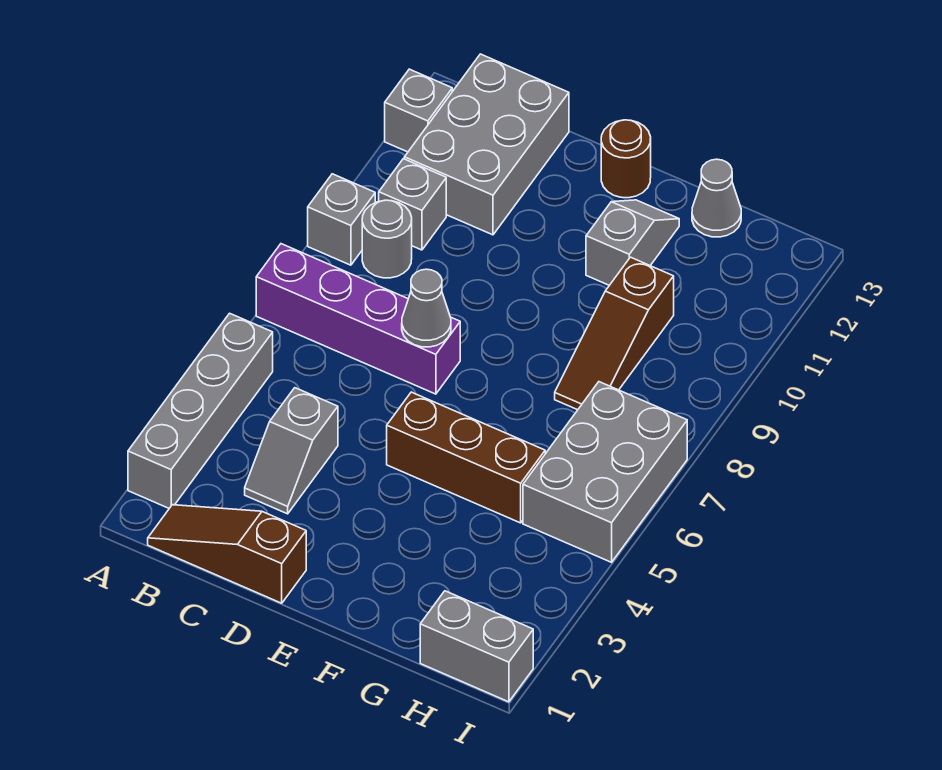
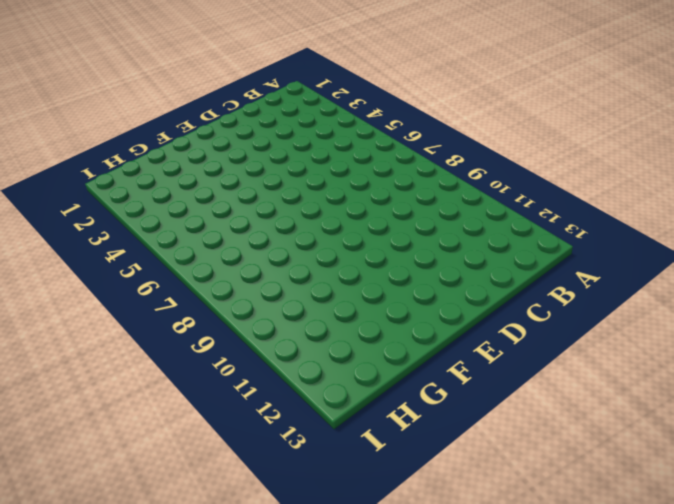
none -> grey 1x4 brick [128,313,273,508]
none -> purple 1x4 brick [256,244,460,394]
none -> grey 1x1 brick [308,174,375,265]

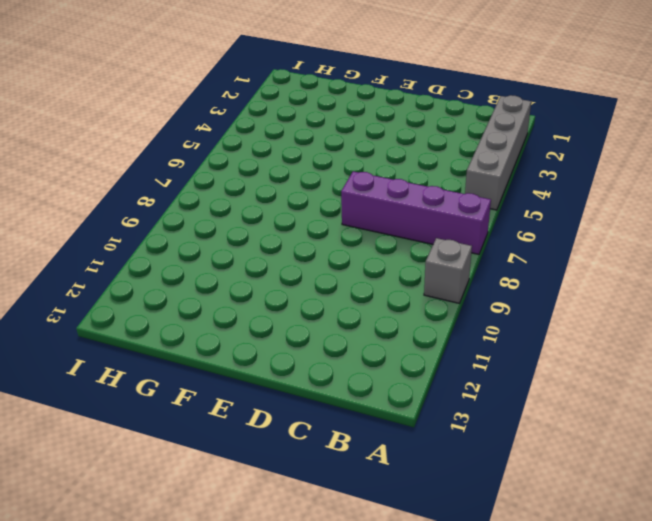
none -> grey 1x1 brick [385,69,452,152]
none -> brown 1x3 slope [148,505,306,603]
none -> grey 1x1 round brick [362,200,412,278]

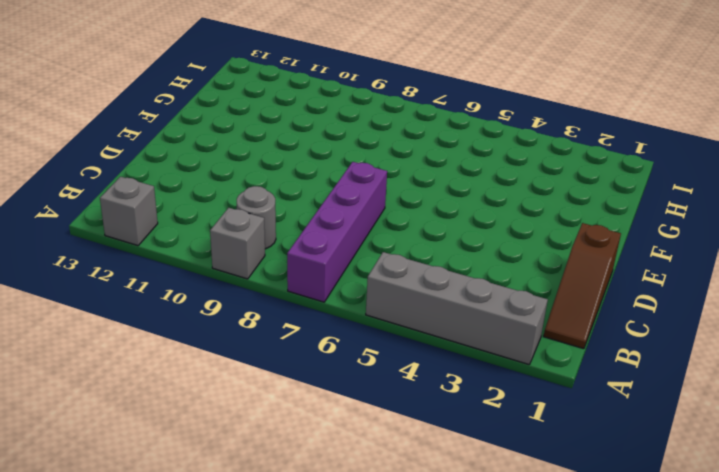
none -> grey 1x1 brick [379,159,446,250]
none -> grey 2x3 brick [404,54,569,235]
none -> grey 1x2 slope [245,388,338,514]

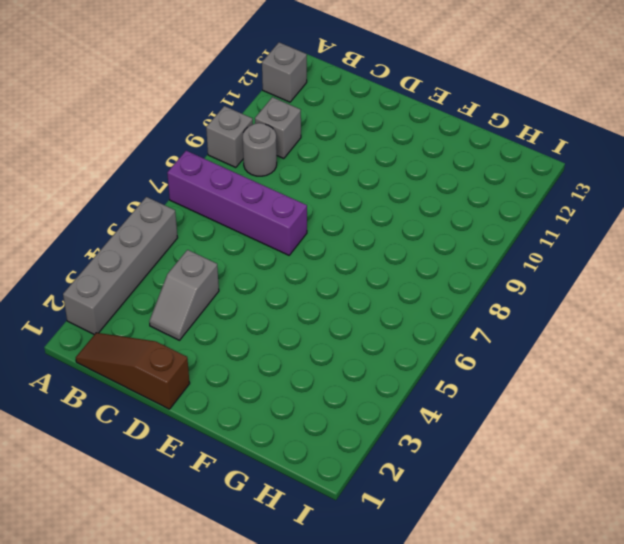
none -> grey 2x3 brick [404,54,569,235]
none -> brown 1x3 brick [387,392,545,523]
none -> brown 1x1 round brick [601,120,651,198]

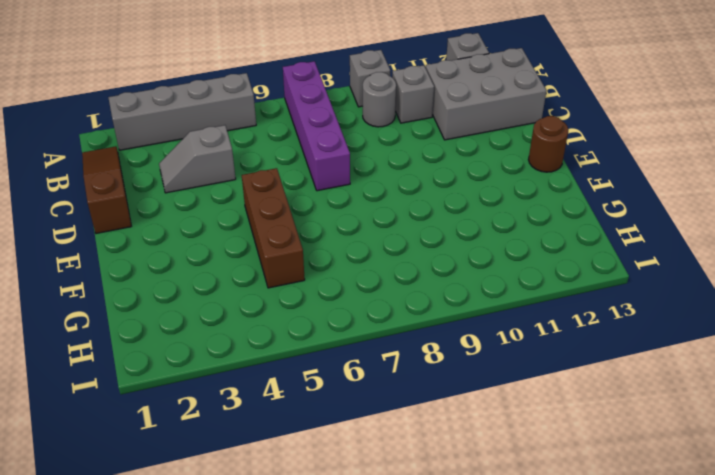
none -> grey 1x2 slope [586,200,679,285]
none -> brown 1x3 slope [555,257,674,410]
none -> grey 1x1 cone [692,159,741,237]

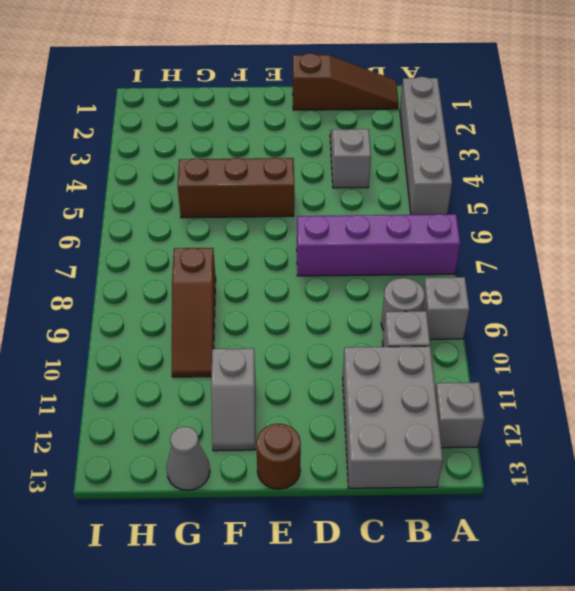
brown 1x3 slope [172,248,216,377] -> brown 1x3 slope turned to [555,257,674,410]
none -> grey 1x2 brick [420,591,533,702]
none -> grey 2x3 brick [523,382,687,562]
none -> grey 1x1 cone [402,269,451,347]

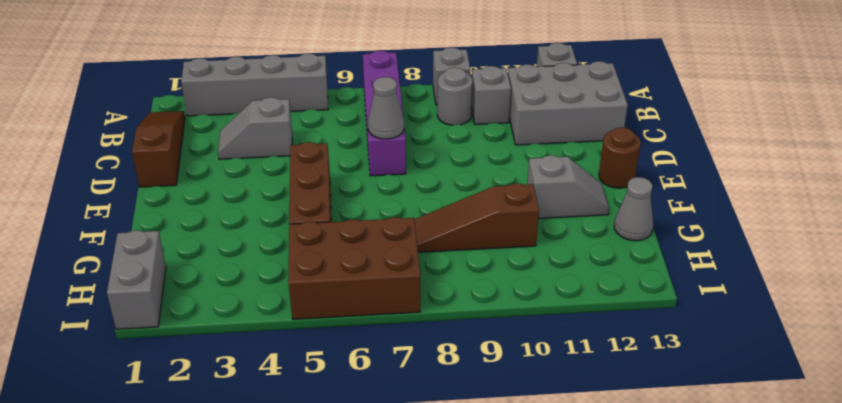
brown 2x3 brick [288,217,420,319] -> grey 2x3 brick [523,382,687,562]

